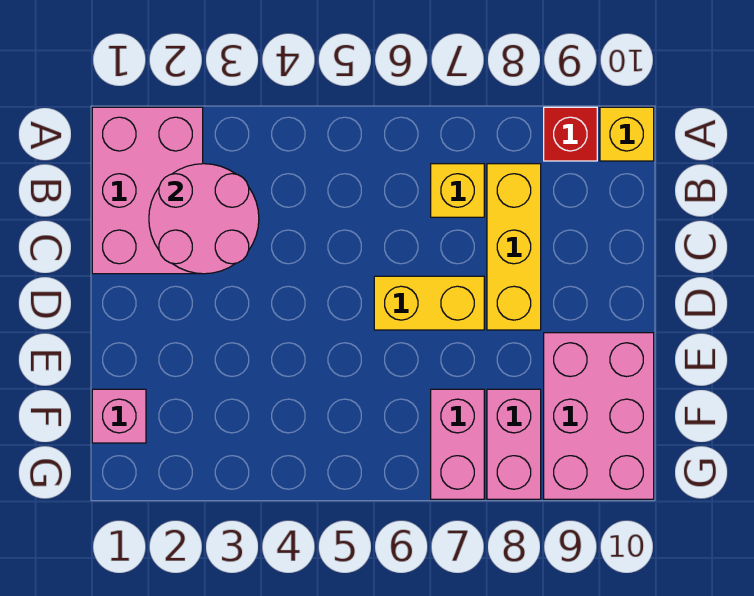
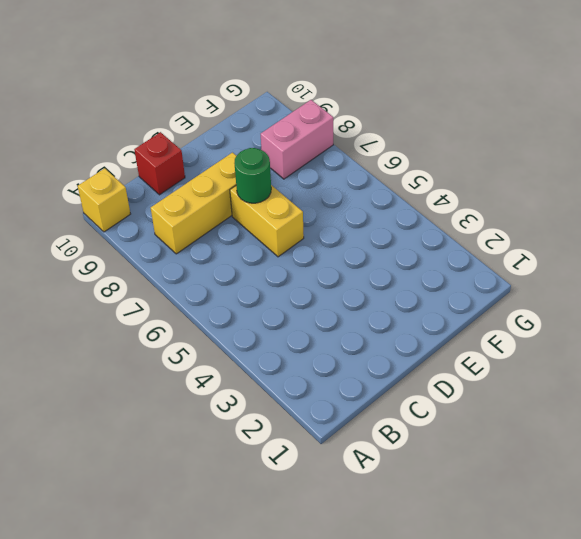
red 1x1 brick [134,132,185,195] -> red 1x1 brick moved to [544,107,597,161]
green 1x1 round brick [234,148,271,203] -> none
none -> pink 2x3 brick [92,107,203,274]
none -> yellow 1x1 brick [431,164,484,217]

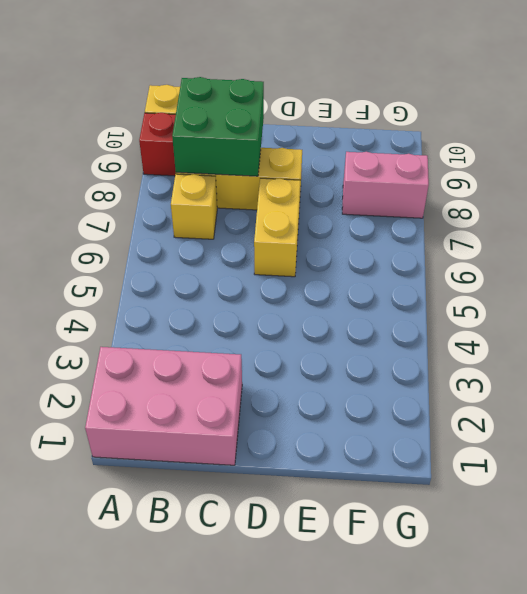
green 2x2 brick [172,77,264,176] -> none
none -> pink 2x3 brick [544,333,654,499]
none -> pink 1x1 brick [92,389,146,443]

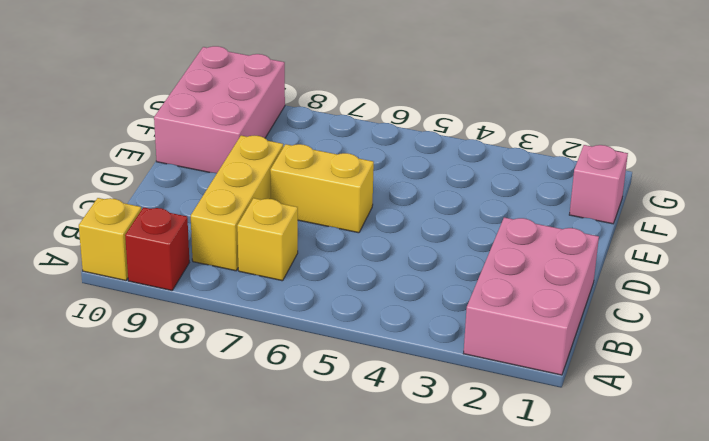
none -> pink 1x2 brick [431,389,484,499]
none -> pink 1x2 brick [487,389,541,499]

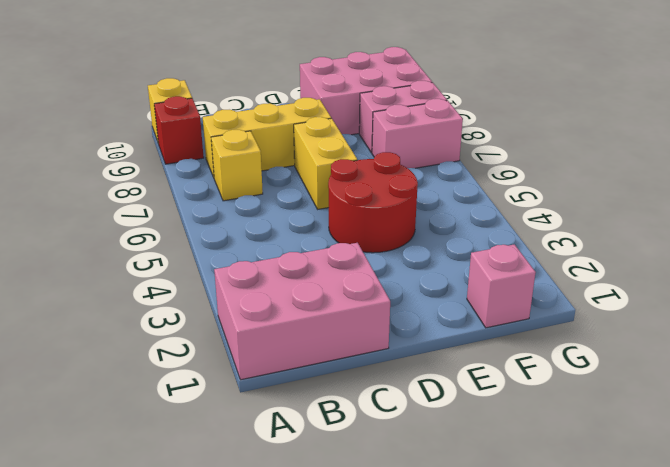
red 2x2 round brick [328,152,418,253] -> none
none -> pink 2x2 round brick [149,164,259,274]

